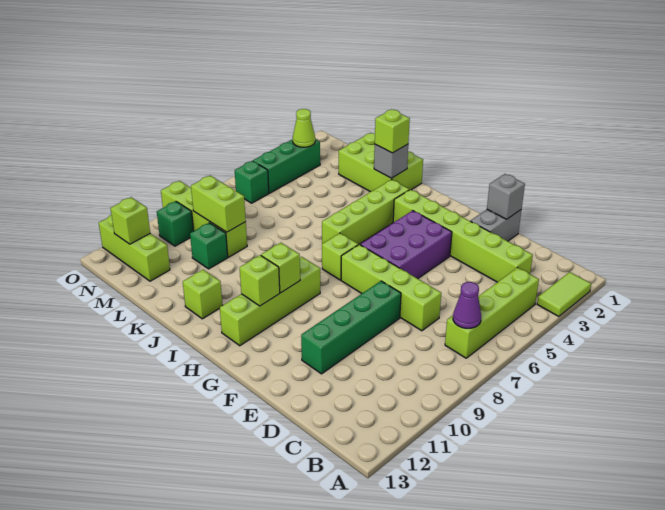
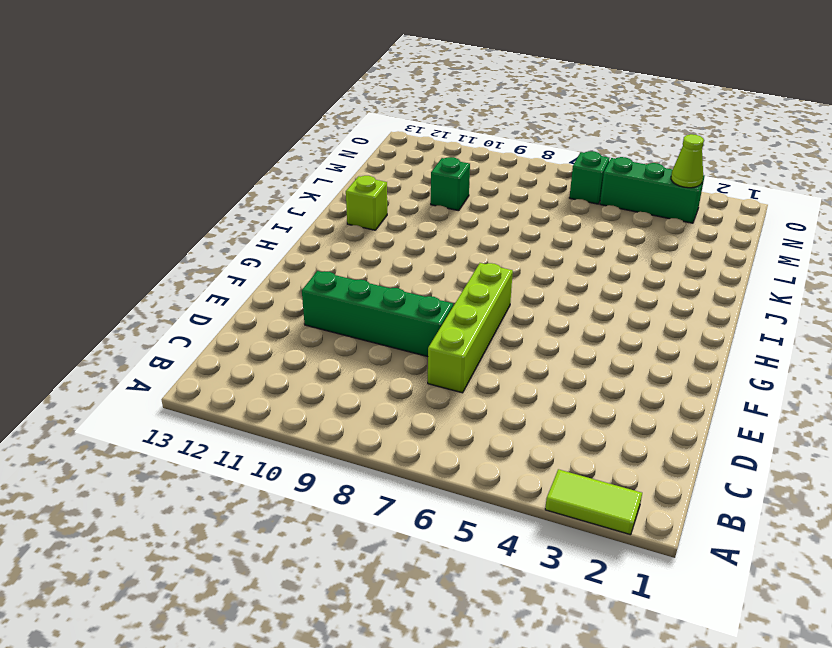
none -> lime 1x4 brick [445,268,539,358]
none -> lime 1x6 brick [393,190,533,282]
none -> grey 1x2 brick [471,210,521,241]

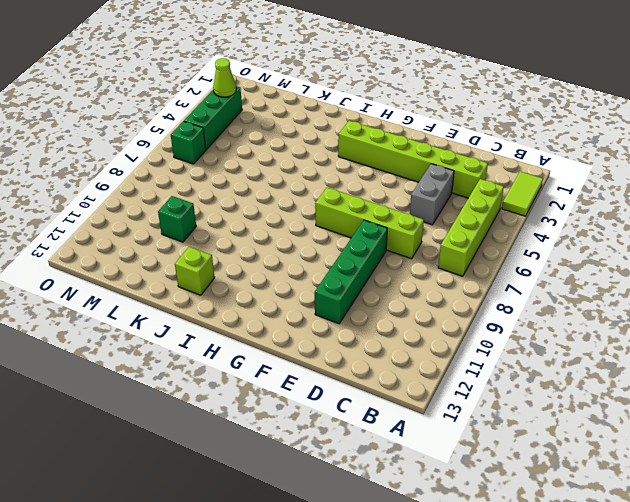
grey 1x2 brick [410,164,454,225] -> grey 1x2 brick moved to [471,210,521,241]
none -> purple 2x3 brick [360,211,452,279]
none -> lime 1x1 brick [322,233,358,280]
none -> lime 1x4 brick [220,257,320,346]

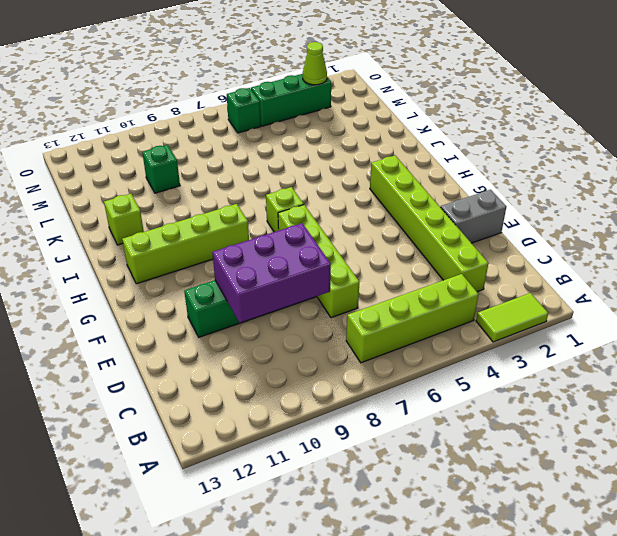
purple 2x3 brick [212,223,331,323] -> purple 2x3 brick moved to [360,211,452,279]
none -> lime 1x4 brick [322,179,409,245]
none -> lime 2x3 brick [339,133,423,192]
none -> lime 1x4 brick [161,181,247,257]

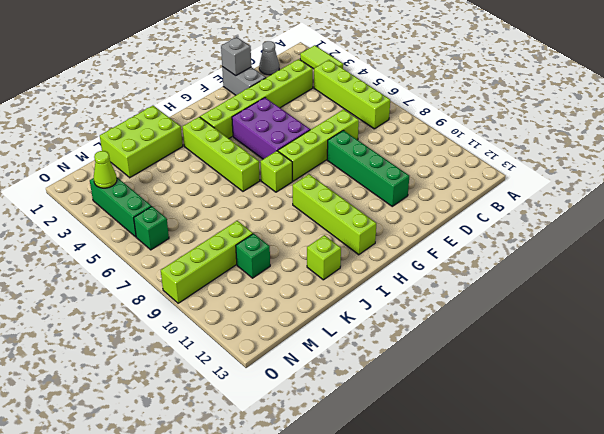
grey 1x1 cone [259,41,279,75] -> none
none -> lime 1x3 brick [99,215,170,281]
none -> green 1x1 brick [157,201,194,246]
none -> purple 1x1 cone [453,282,481,328]

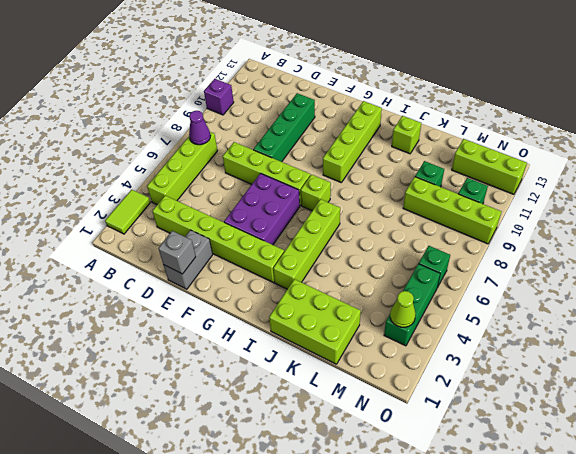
purple 1x1 brick [204,79,234,115] -> none
none -> lime 1x1 brick [261,243,300,293]
none -> lime 1x1 brick [240,255,280,306]
none -> grey 1x1 brick [374,144,408,178]

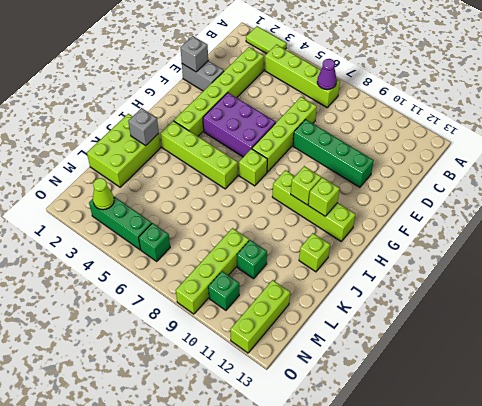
none -> lime 1x2 brick [191,176,246,232]
none -> lime 1x1 brick [110,197,150,244]
none -> lime 1x1 brick [375,110,410,153]

